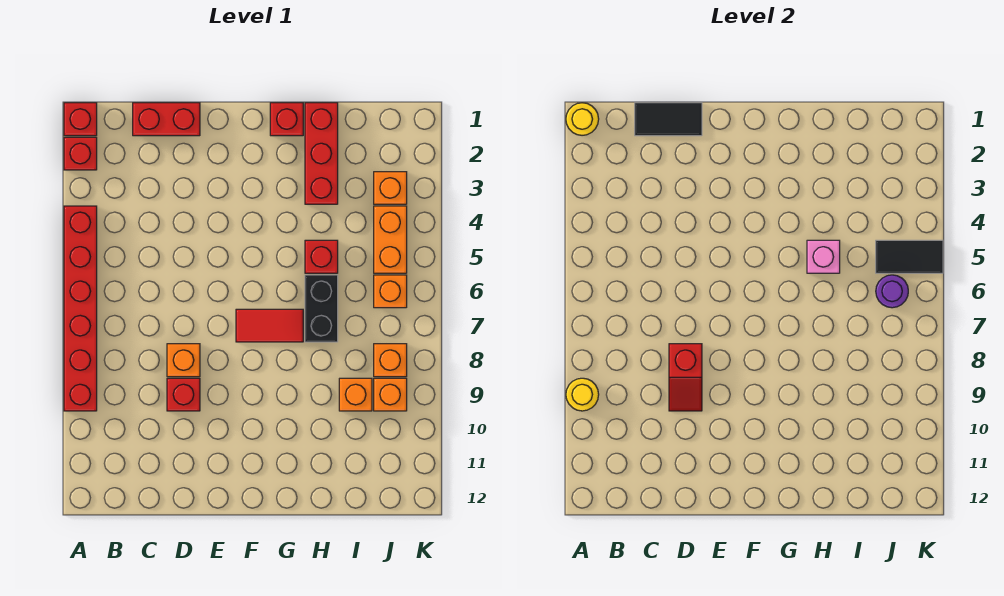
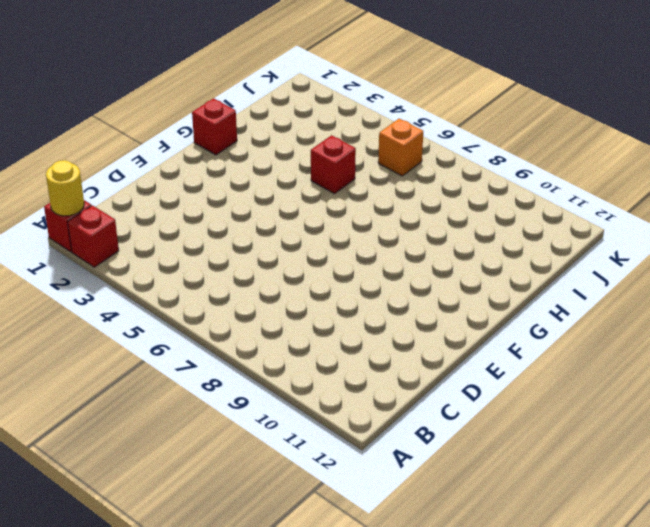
none -> red 1x6 brick [64,206,97,411]
none -> red 1x2 brick [133,103,200,136]
none -> orange 1x1 brick [167,344,200,377]

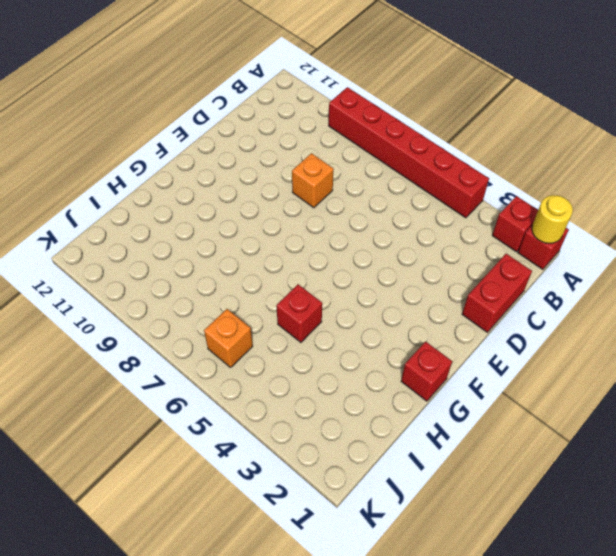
none -> red 1x1 brick [167,378,200,411]
none -> red 1x2 tile [236,309,303,342]
none -> red 1x3 brick [305,103,338,204]

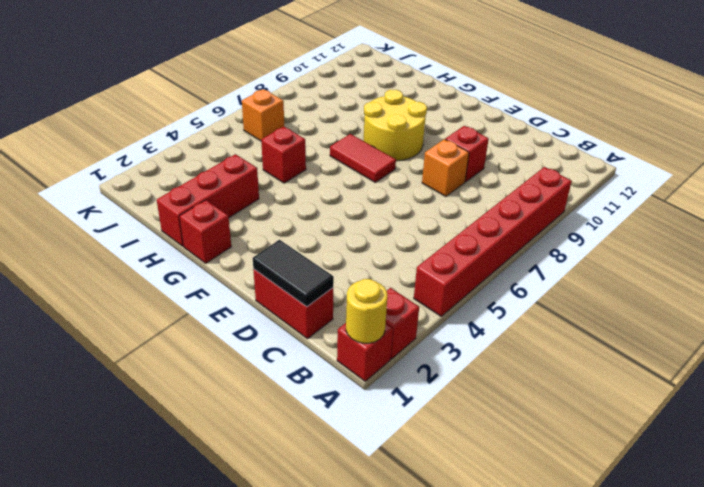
yellow 2x2 round brick [364,90,427,161] -> none
none -> black 1x2 brick [305,275,338,342]
none -> orange 1x1 brick [339,378,372,411]
none -> orange 1x1 brick [374,172,407,204]

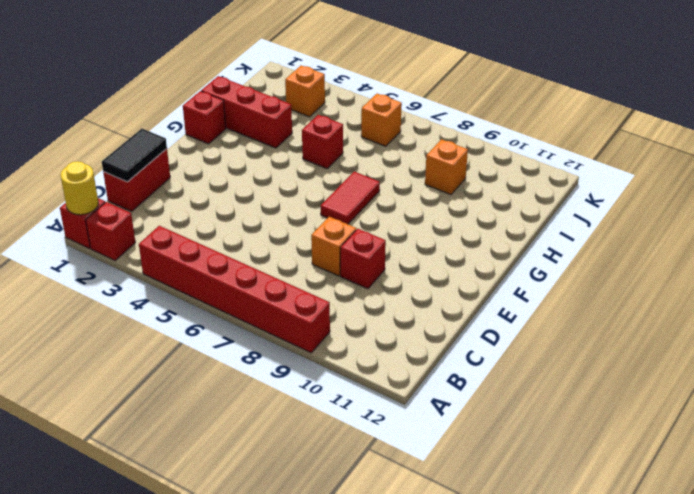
none -> black 1x2 brick [305,275,338,342]
none -> orange 1x2 brick [374,206,407,273]
none -> orange 1x1 brick [374,344,407,377]

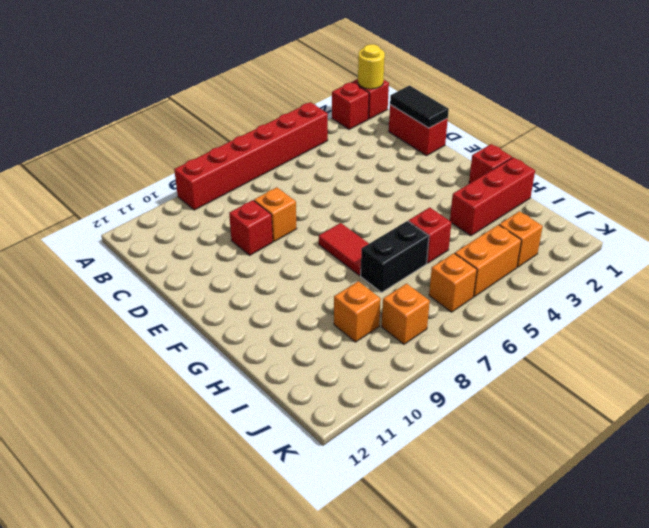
none -> orange 1x1 brick [374,378,407,411]
none -> yellow 1x1 round brick [566,378,599,411]
none -> red 1x2 slope [669,344,702,411]

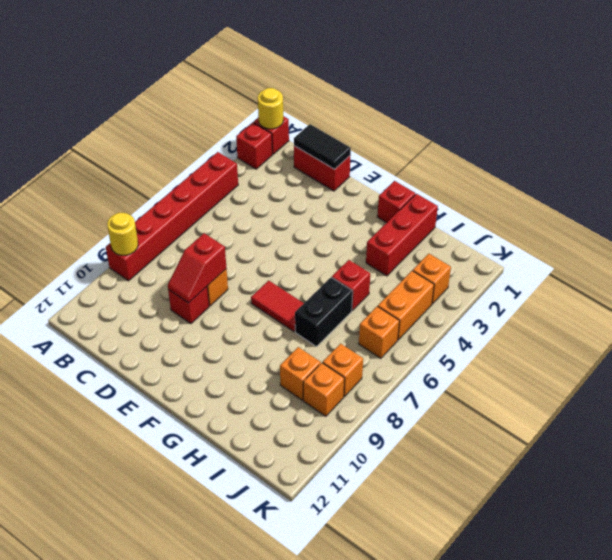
none -> pink 1x1 brick [807,240,840,273]
none -> black 1x2 tile [876,240,943,273]
none -> purple 1x1 round brick [876,275,908,308]

